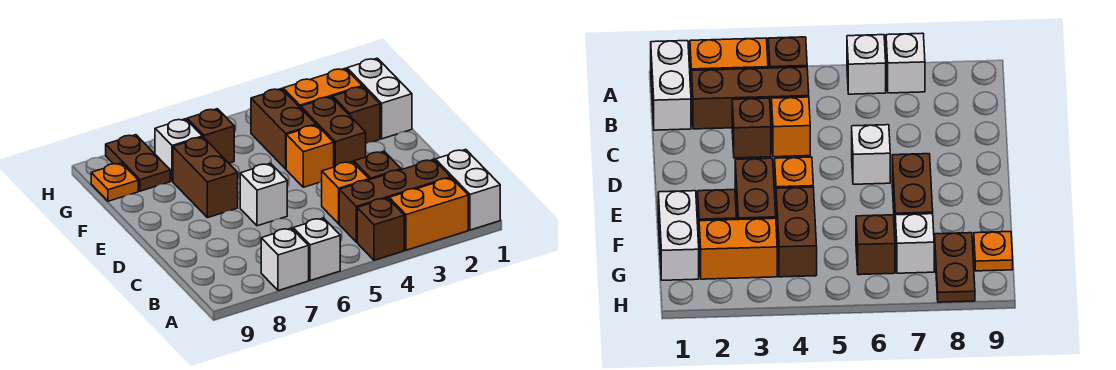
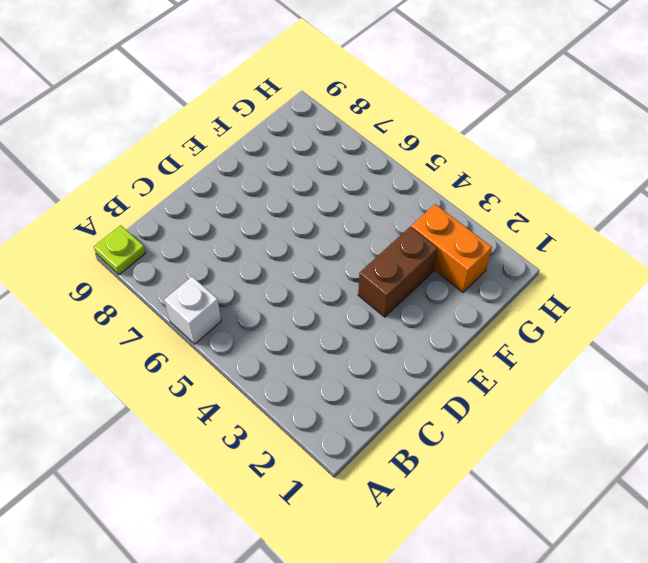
lime 1x1 plate [94,225,146,275] -> none
none -> white 1x2 brick [435,149,500,230]
none -> orange 1x2 brick [389,178,468,250]
none -> brown 1x1 brick [357,198,404,260]

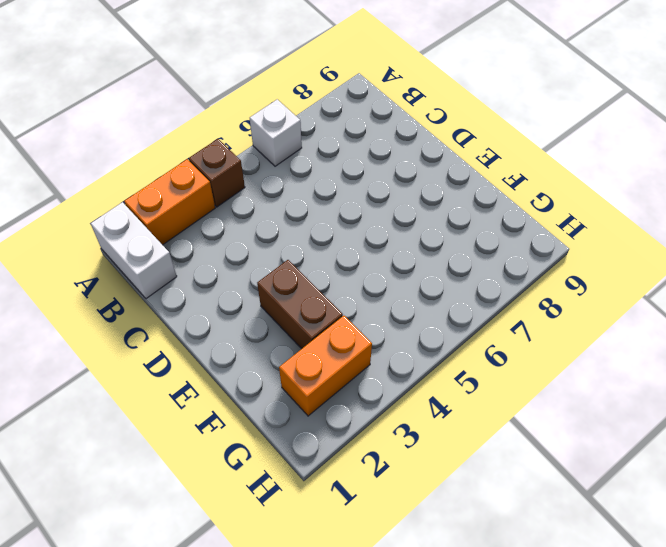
none -> white 1x1 brick [261,228,309,291]
none -> brown 1x3 brick [339,160,451,242]
none -> brown 1x1 brick [354,152,401,180]

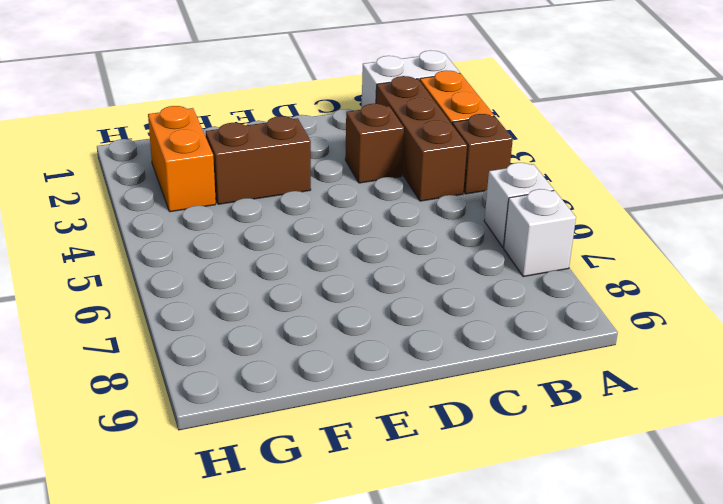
none -> orange 1x1 brick [322,162,369,224]
none -> white 1x1 brick [240,163,287,226]
none -> orange 1x1 brick [286,125,334,187]

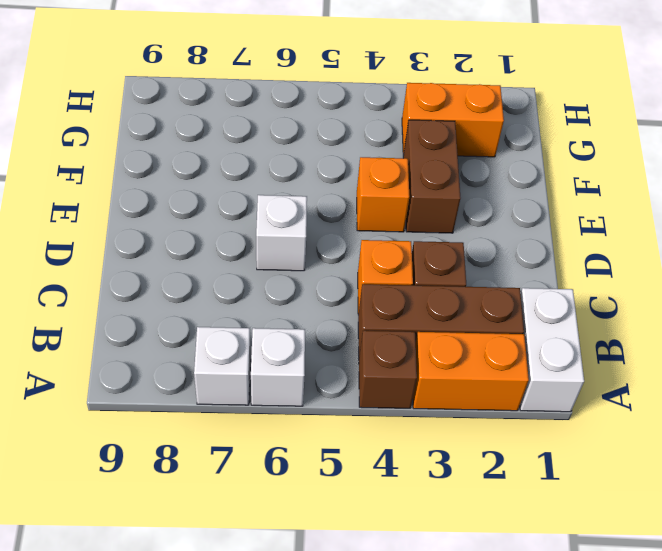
none -> brown 1x2 brick [173,137,238,218]
none -> white 1x2 brick [347,58,412,139]
none -> brown 1x1 brick [333,87,380,144]

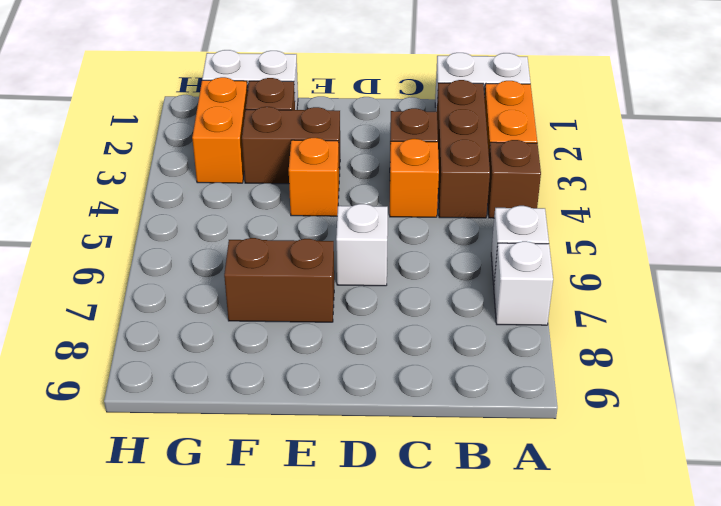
none -> brown 1x2 brick [251,89,316,169]
none -> brown 1x1 brick [187,109,234,163]
none -> white 1x1 brick [155,119,202,181]

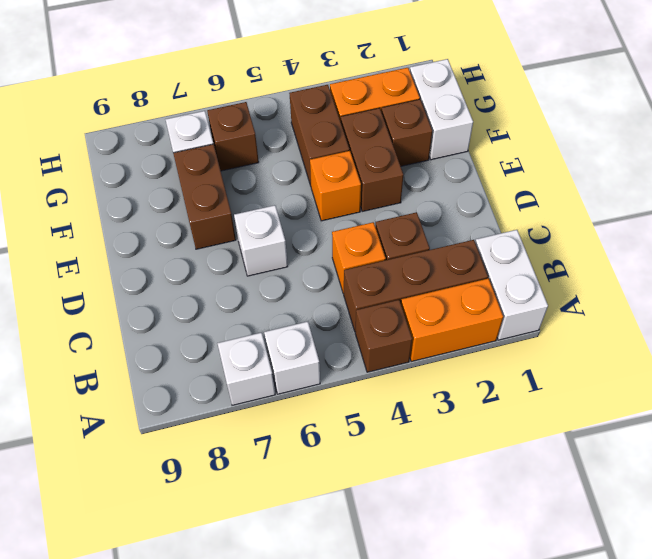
none -> brown 1x2 plate [106,135,170,191]
none -> orange 1x1 plate [91,163,138,201]

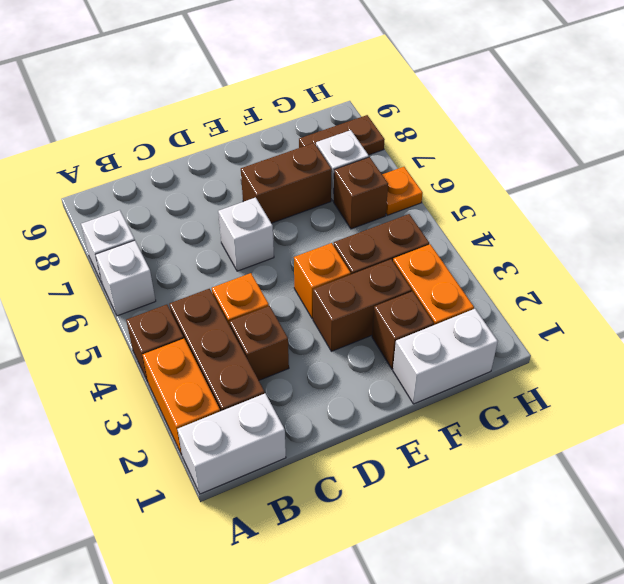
orange 1x1 plate [382,167,423,215] -> orange 1x1 plate moved to [91,163,138,201]

